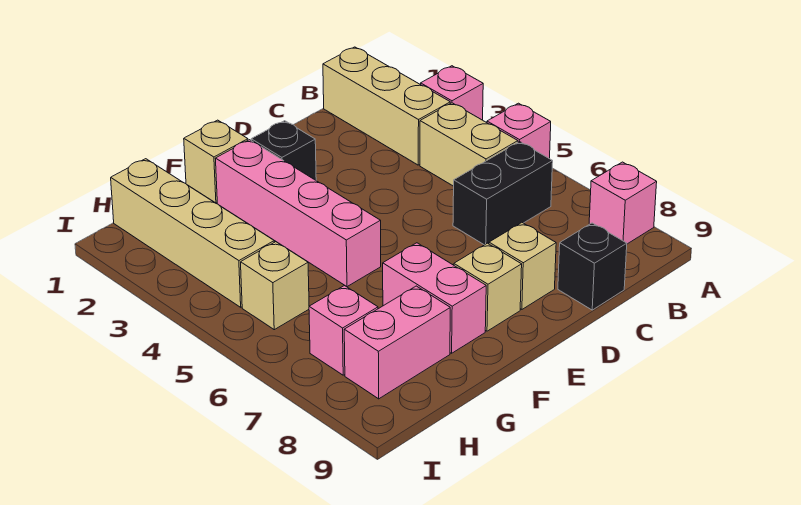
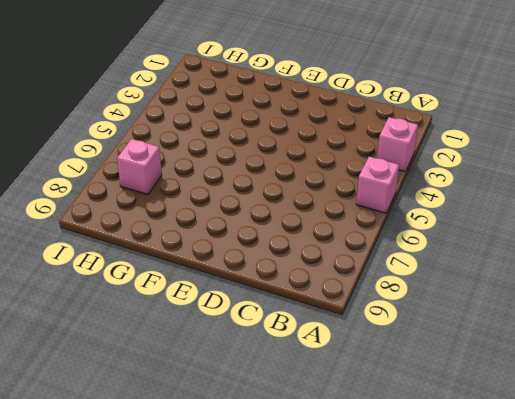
none -> pink 1x1 brick [589,162,657,244]
none -> tan 1x3 brick [323,47,450,165]
none -> tan 1x2 brick [420,103,518,186]

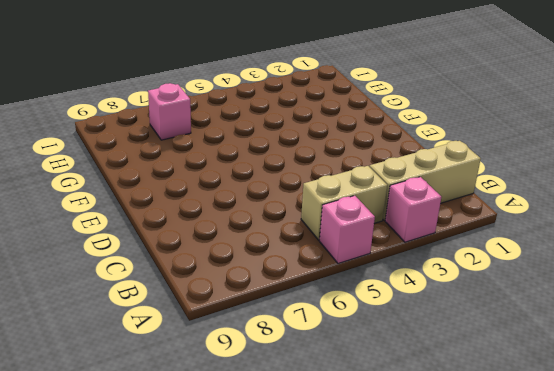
none -> pink 1x1 brick [589,162,657,244]
none -> black 1x2 brick [453,142,553,245]
none -> black 1x1 brick [558,223,627,310]

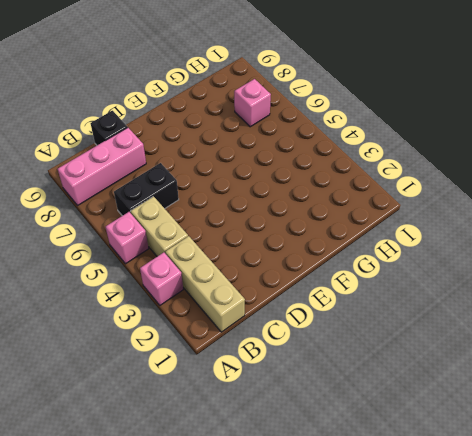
pink 1x3 brick [58,128,146,205] -> pink 1x1 brick [589,162,657,244]
none -> tan 1x1 brick [489,223,556,309]
none -> black 1x1 brick [251,121,316,180]
none -> tan 1x1 brick [454,243,522,331]

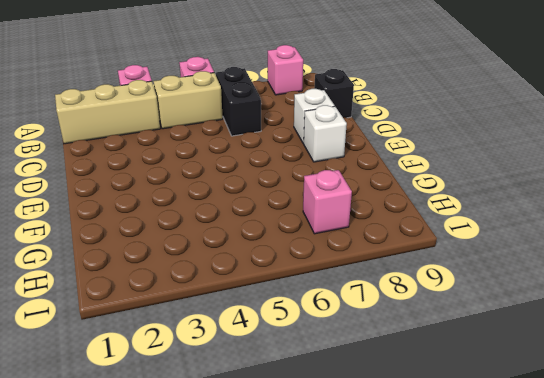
white 1x1 brick [294,89,334,144] -> tan 1x1 brick [489,223,556,309]
white 1x1 brick [304,105,347,162] -> tan 1x1 brick [454,243,522,331]
none -> black 1x1 brick [251,121,316,180]
none -> tan 1x1 brick [184,120,248,203]
none -> pink 1x4 brick [215,140,381,287]

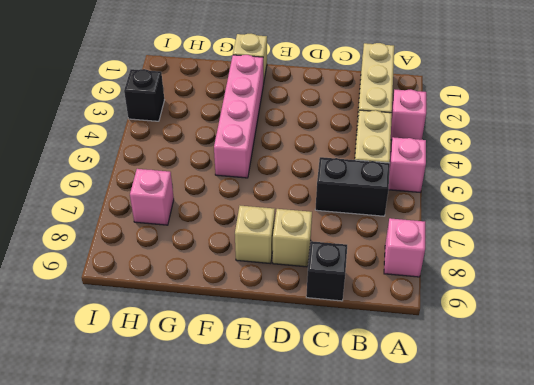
black 1x1 brick [124,69,164,121] -> black 1x1 brick moved to [251,121,316,180]
none -> pink 1x2 brick [383,243,486,353]
none -> pink 1x2 brick [344,286,450,399]
none -> tan 1x4 brick [111,159,274,307]

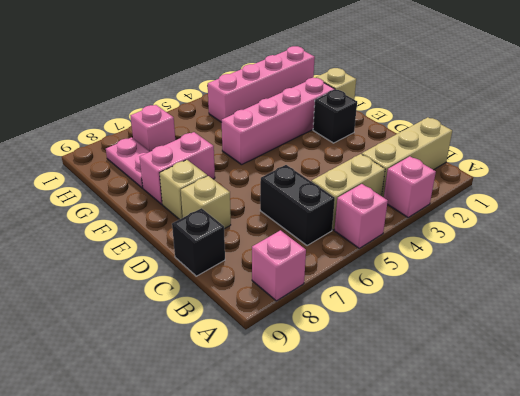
pink 1x2 plate [106,137,150,188] -> pink 1x2 brick [344,286,450,399]
pink 1x4 brick [208,46,315,122] -> tan 1x4 brick [111,159,274,307]
none -> tan 1x1 brick [241,242,309,330]

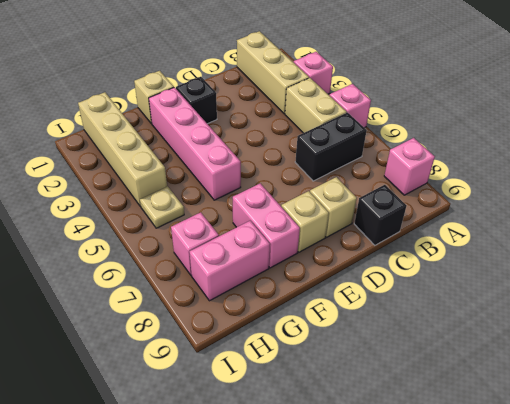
tan 1x1 plate [140,186,184,228] -> tan 1x1 brick [241,242,309,330]

